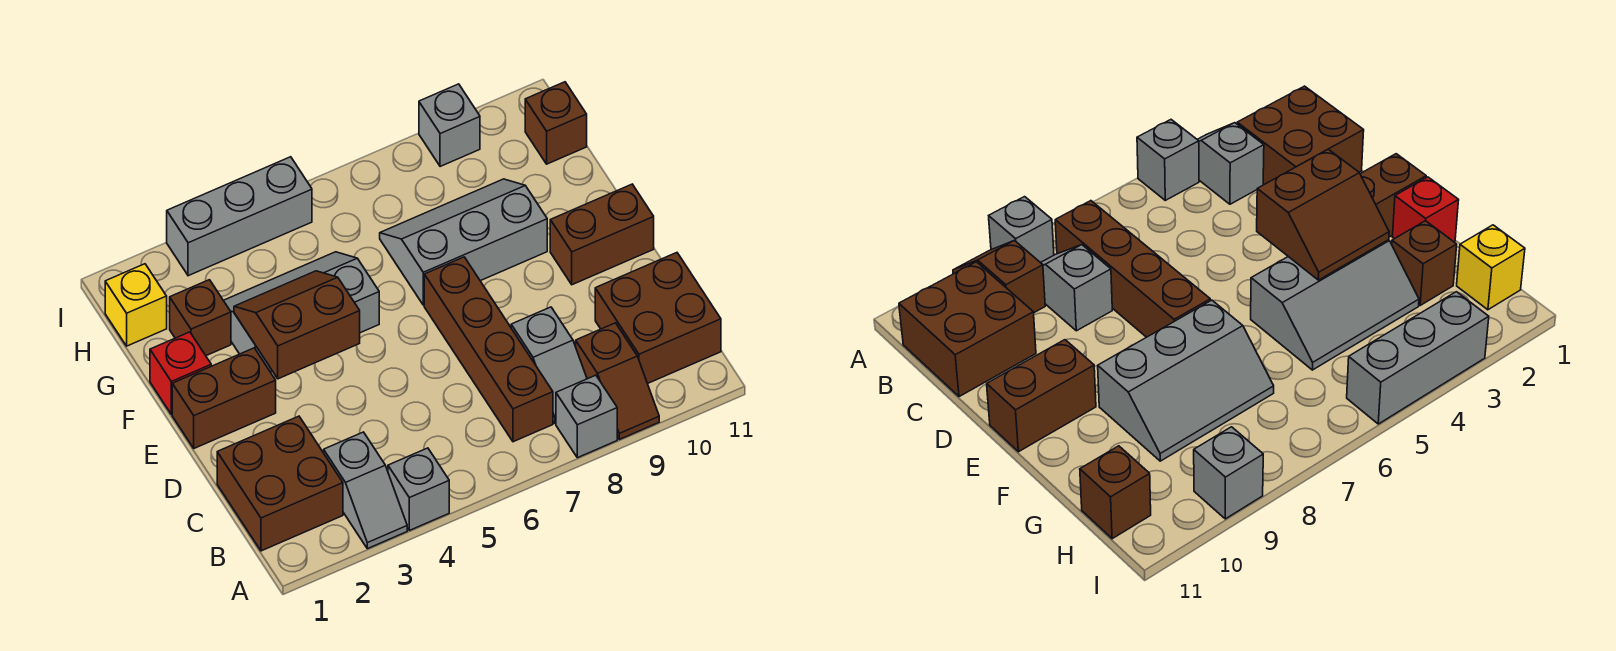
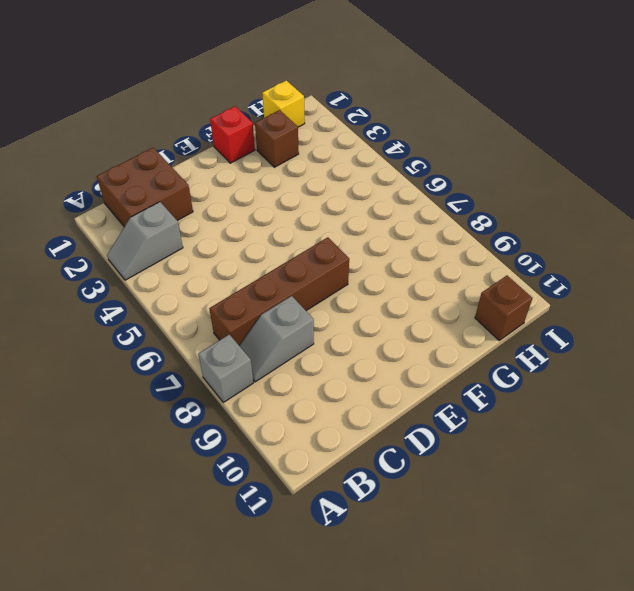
none -> grey 1x1 brick [388,448,449,530]
none -> brown 1x2 slope [576,323,659,439]
none -> brown 2x2 brick [595,253,721,383]

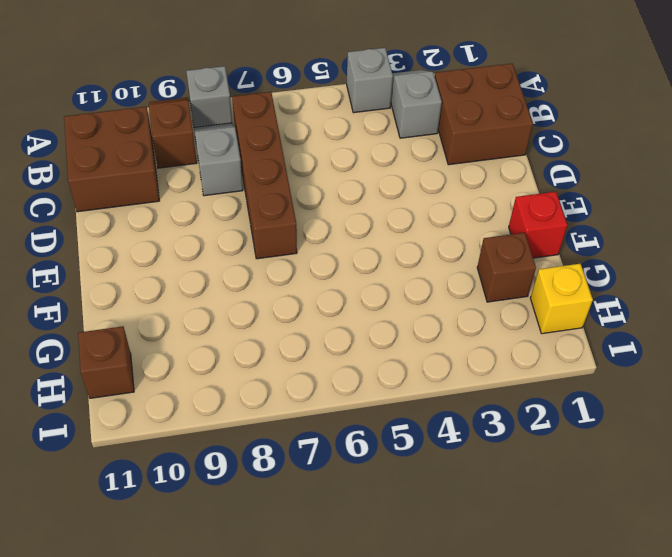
none -> brown 1x2 brick [172,348,276,448]
none -> brown 1x2 brick [550,184,654,285]
none -> grey 2x3 slope [223,252,379,372]

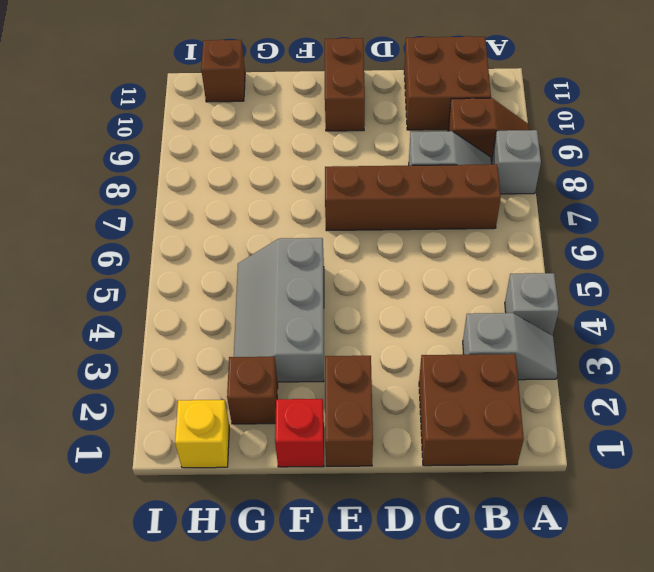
none -> grey 2x3 slope [380,179,547,305]
none -> grey 1x3 brick [167,157,312,276]
none -> grey 1x1 brick [419,84,480,167]

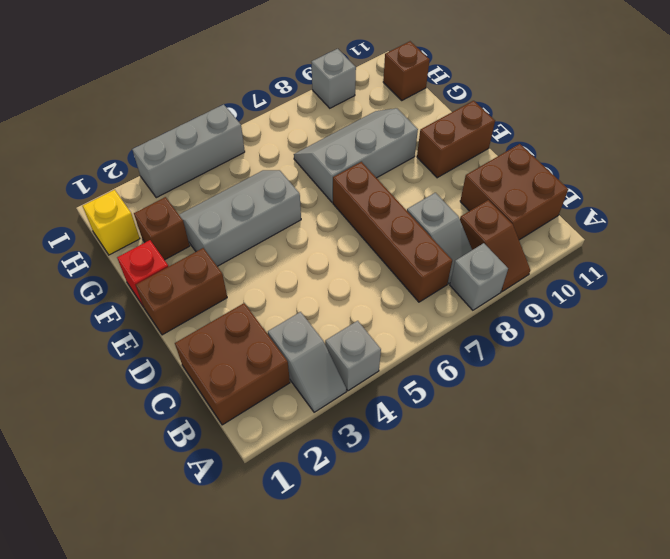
none -> brown 2x2 slope [234,271,360,379]

